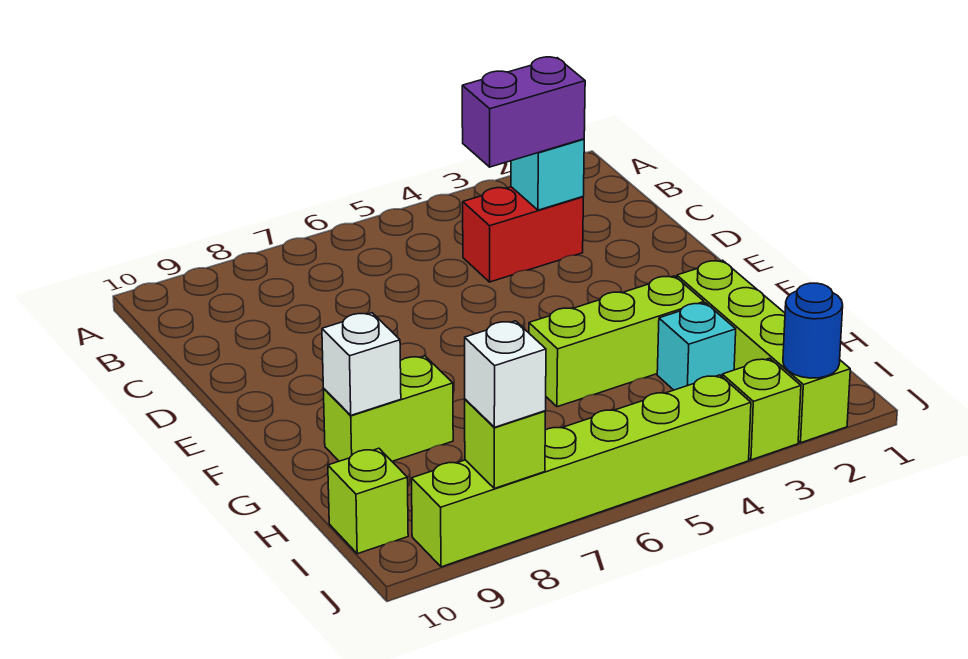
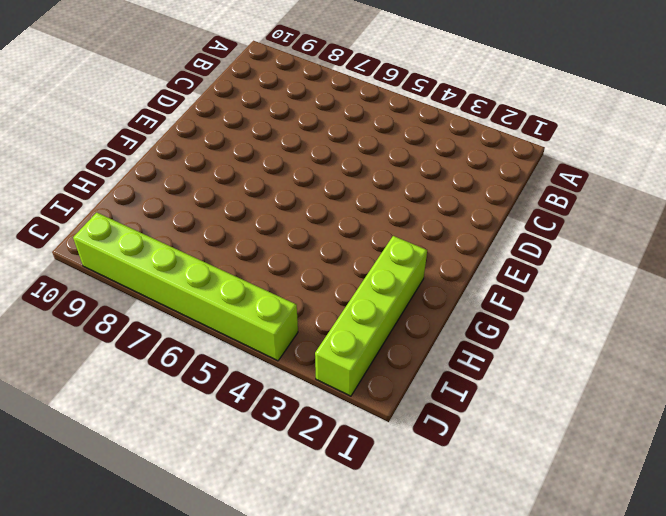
none -> red 1x2 brick [463,187,583,282]
none -> lime 1x3 brick [529,276,704,407]
none -> lime 1x2 brick [323,356,453,461]

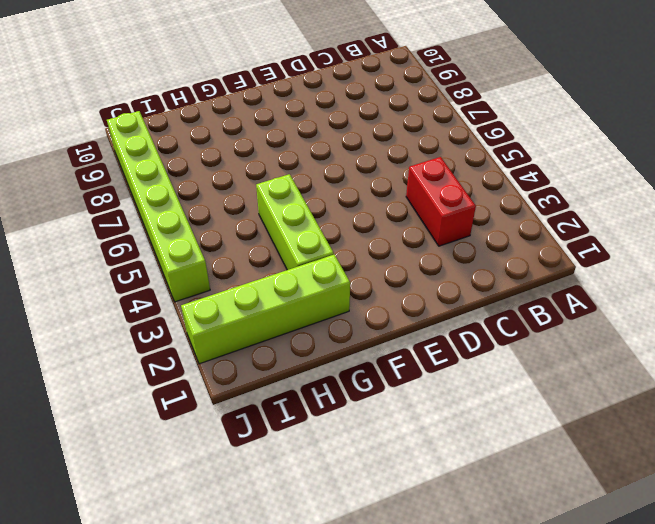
none -> lime 1x2 brick [323,356,453,461]
none -> cyan 1x1 brick [657,303,736,390]
none -> lime 1x1 brick [328,448,408,554]

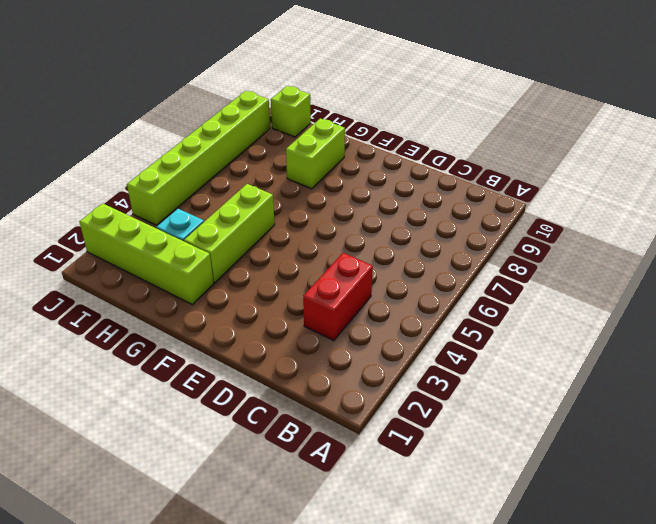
none -> lime 1x1 brick [722,358,801,460]
none -> cyan 1x1 brick [511,139,584,210]
none -> white 1x1 brick [322,313,401,415]

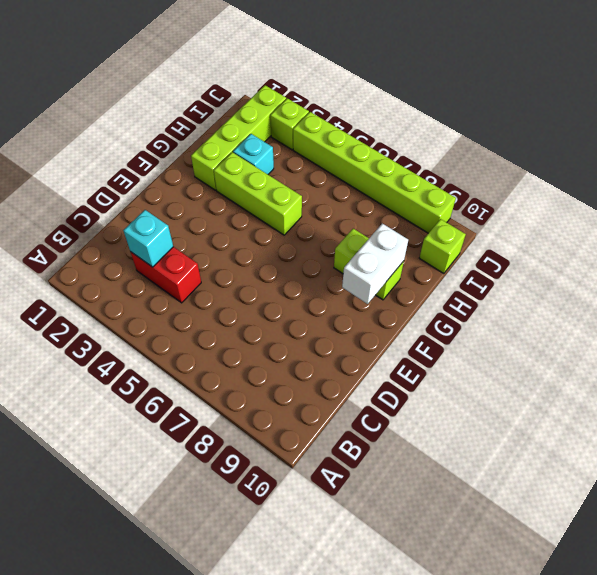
white 1x2 brick [342,223,408,304] -> white 1x1 brick [322,313,401,415]
none -> blue 1x1 round brick [783,283,843,378]
none -> lime 1x1 brick [465,399,545,489]
none -> purple 1x2 brick [462,57,585,167]

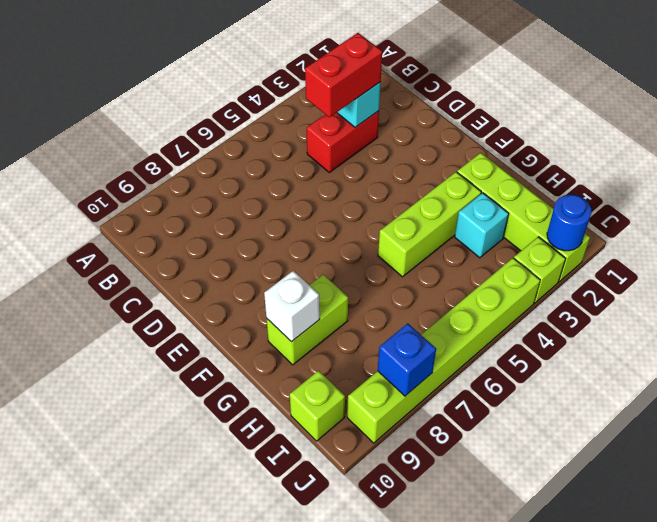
red 1x2 brick [305,33,382,117] -> purple 1x2 brick [462,57,585,167]
blue 1x1 brick [378,323,436,396] -> lime 1x1 brick [465,399,545,489]
none -> white 1x1 brick [465,321,546,427]

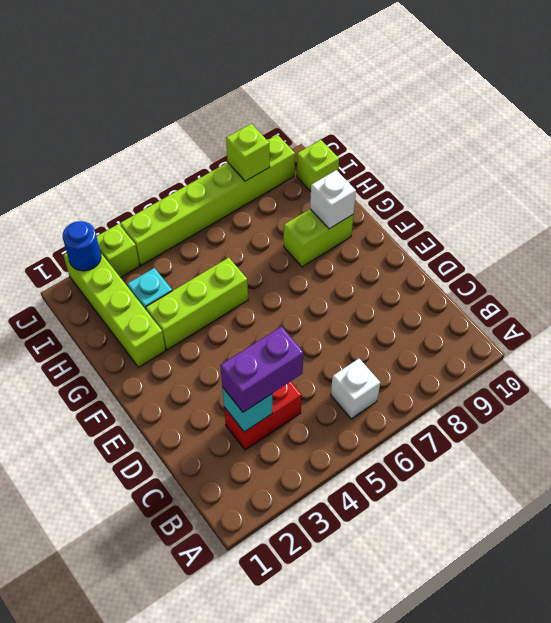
white 1x1 brick [331,359,380,419] -> white 1x1 brick moved to [465,321,546,427]

